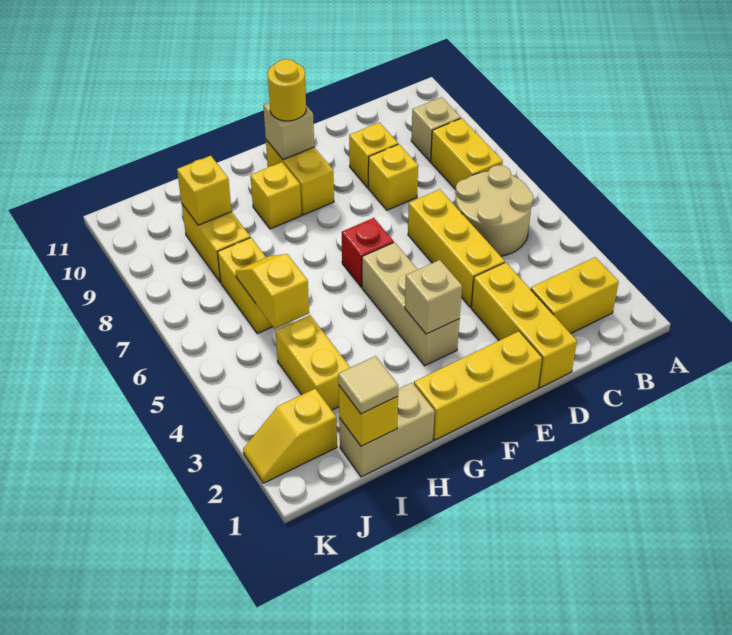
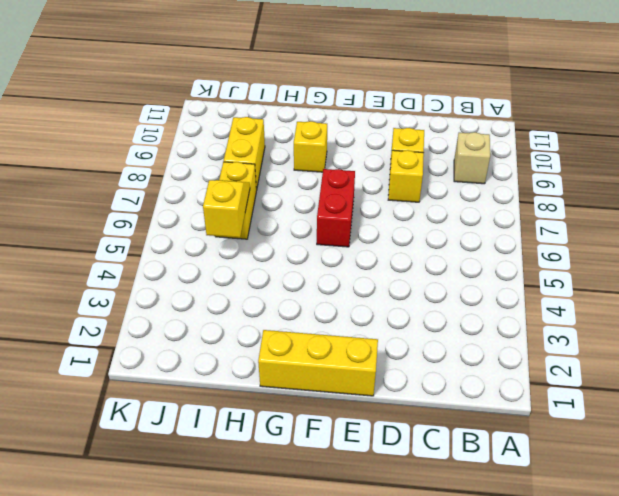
red 1x2 brick [317,169,355,247] -> red 1x1 brick [342,218,394,287]
none -> yellow 1x2 brick [531,257,619,334]
none -> tan 2x2 round brick [455,165,533,256]
none -> yellow 1x2 brick [431,118,503,190]

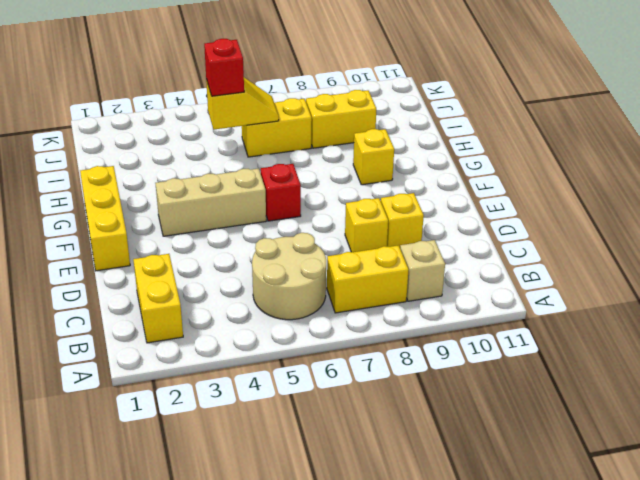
red 1x1 brick [204,39,244,96] -> none
none -> yellow 1x3 brick [471,262,577,388]
none -> yellow 1x3 brick [408,189,505,307]
none -> yellow 1x2 brick [266,140,334,215]

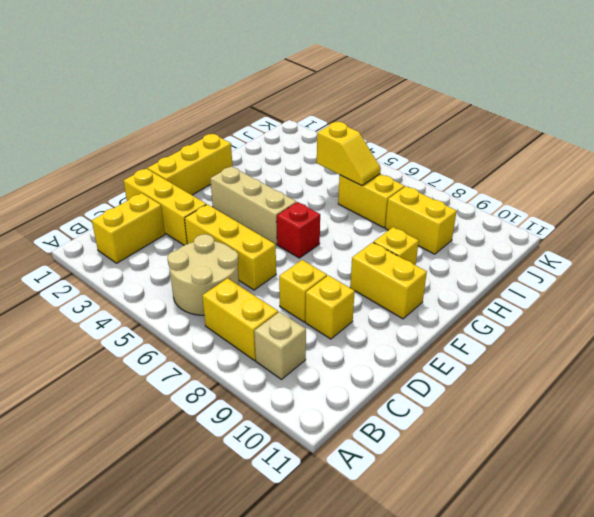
none -> tan 1x2 brick [339,383,435,477]
none -> yellow 1x2 brick [275,315,350,410]
none -> yellow 1x2 slope [243,389,337,483]

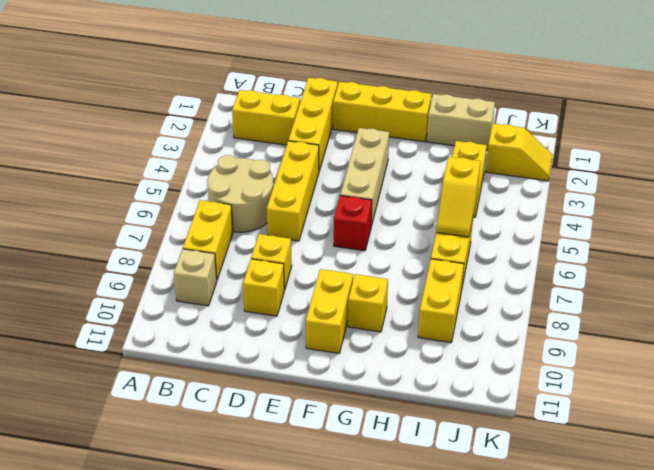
none -> tan 1x1 brick [405,260,462,334]
none -> tan 1x1 brick [263,103,314,160]
none -> yellow 1x1 brick [339,386,398,446]

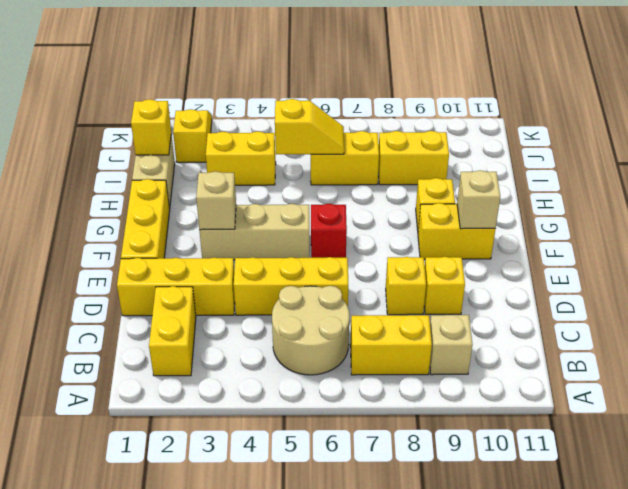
none -> yellow 1x1 brick [177,156,232,225]
none -> yellow 1x1 round brick [268,59,306,121]
none -> tan 1x1 tile [338,356,398,414]

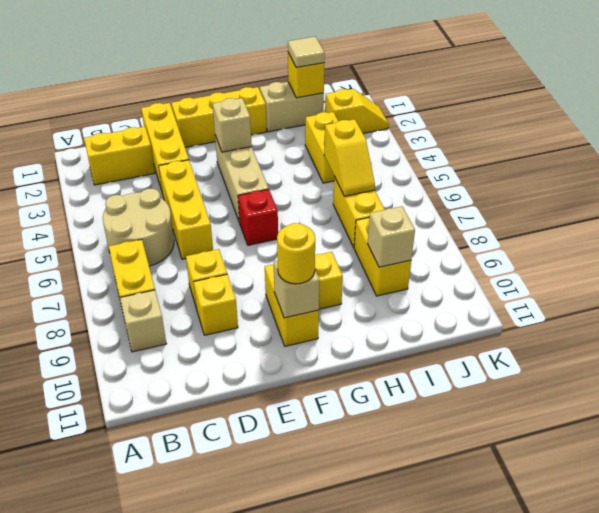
tan 1x1 brick [367,206,415,267] -> yellow 1x1 brick [177,156,232,225]

